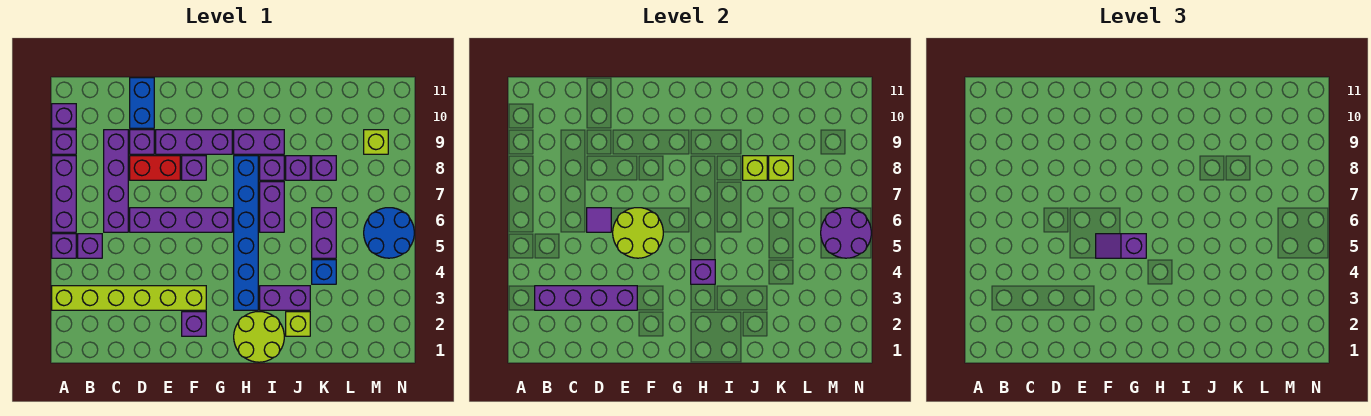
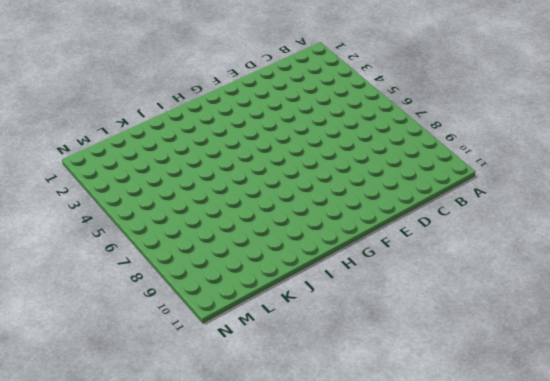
none -> lime 1x6 brick [52,286,206,310]
none -> purple 1x1 brick [52,234,76,258]
none -> purple 1x3 brick [52,156,76,232]
none -> purple 1x1 brick [52,130,76,154]

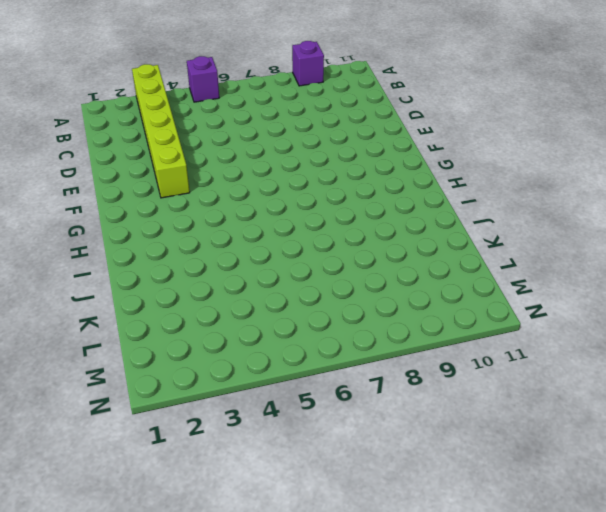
none -> purple 1x3 brick [52,156,76,232]
none -> purple 1x1 brick [52,104,76,128]
none -> purple 1x1 brick [78,234,102,258]
none -> purple 1x4 brick [104,130,128,232]

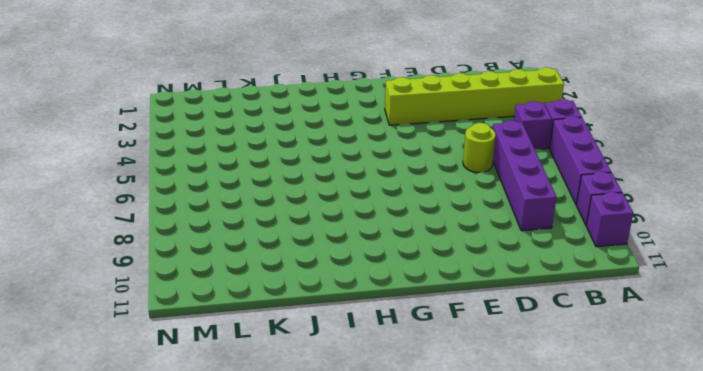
lime 1x1 round brick [463,123,496,172] -> purple 1x4 brick [130,208,232,232]
none -> red 1x2 brick [130,156,180,180]
none -> purple 1x1 brick [130,130,154,154]
none -> blue 1x2 brick [130,78,154,128]
none -> purple 1x3 brick [156,130,232,154]

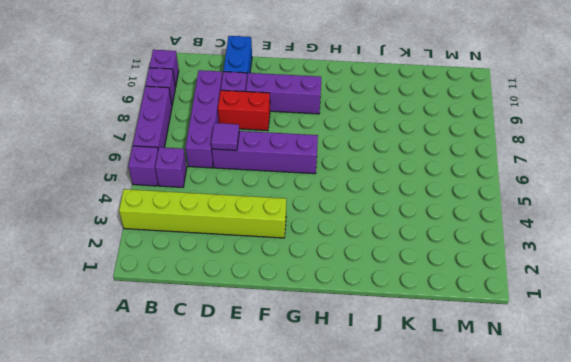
none -> purple 1x1 brick [182,312,206,336]
none -> purple 1x1 brick [182,156,206,180]
none -> lime 2x2 round brick [234,312,284,362]
none -> blue 1x6 brick [234,156,258,310]

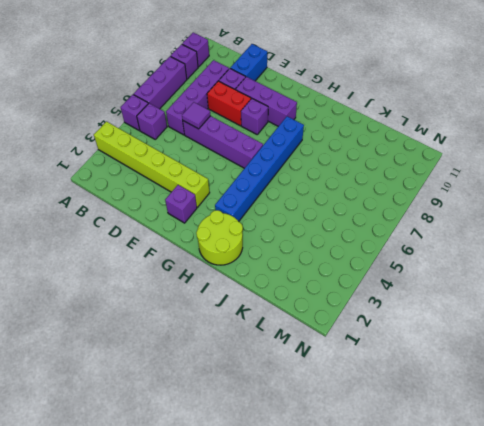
none -> purple 1x2 brick [234,130,284,154]
none -> purple 1x2 brick [260,286,310,310]
none -> purple 1x2 brick [260,182,284,232]
none -> purple 1x1 brick [260,156,284,180]

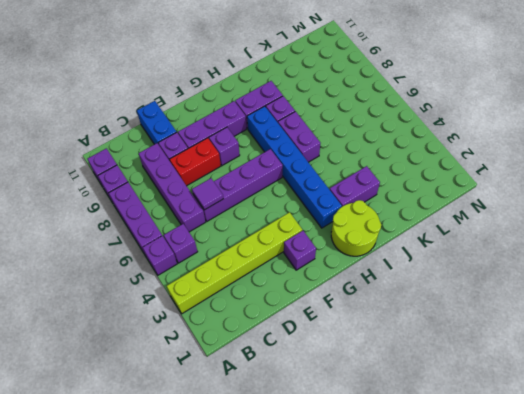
none -> lime 1x1 brick [286,312,310,336]
none -> purple 1x1 brick [286,156,310,180]
none -> blue 1x1 brick [312,260,336,284]
none -> purple 1x2 brick [312,208,336,258]

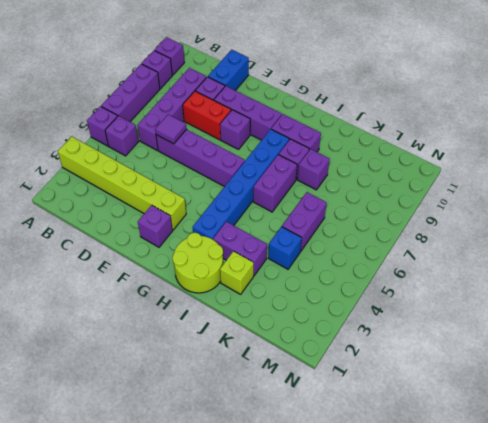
none -> purple 1x1 brick [312,156,336,180]
none -> blue 2x2 round brick [364,208,414,258]
none -> lime 1x1 brick [364,130,388,154]
none -> purple 1x4 brick [535,286,637,310]

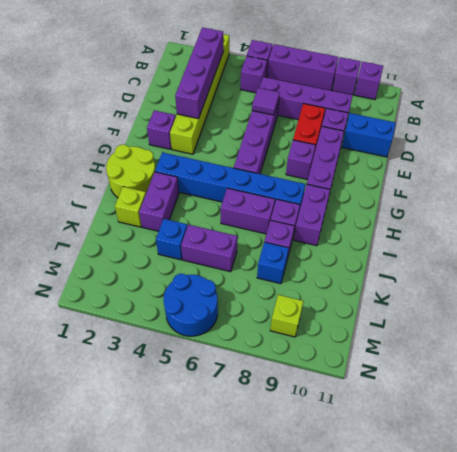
blue 1x1 brick [257,242,289,284] -> purple 1x1 brick [312,156,336,180]
none -> lime 2x2 round brick [613,208,663,258]
none -> purple 1x1 brick [691,260,715,284]
none -> lime 1x1 brick [743,156,767,180]
none -> lime 1x1 brick [769,156,793,180]

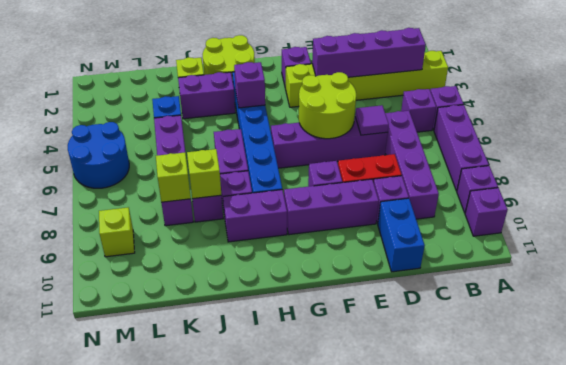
none -> purple 2x2 round brick [821,208,871,258]
none -> purple 1x2 slope [1096,234,1146,258]

